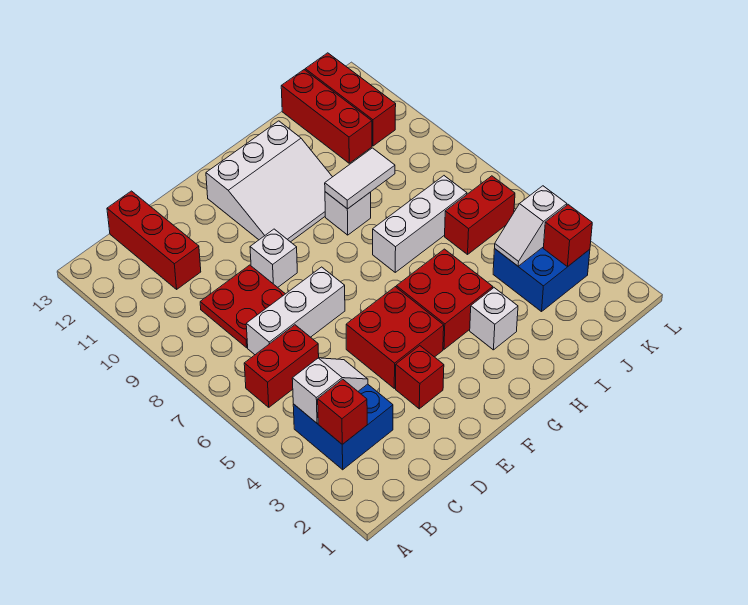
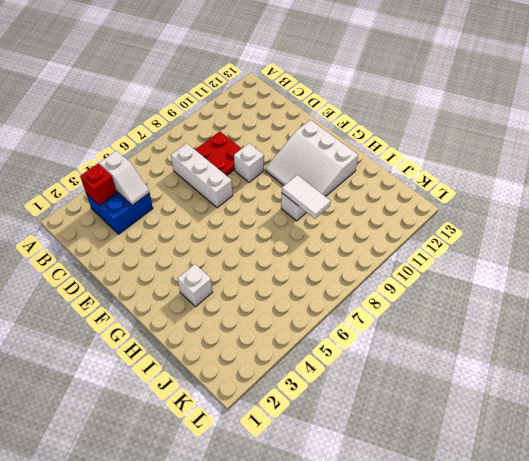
none -> red 1x2 brick [244,325,319,407]
none -> red 1x3 brick [107,191,201,289]
none -> red 1x1 brick [396,346,444,409]

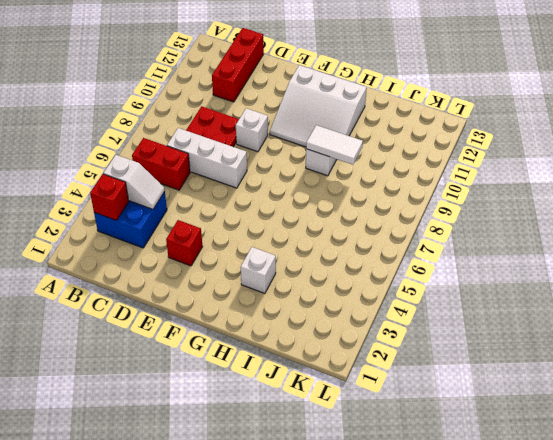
none -> red 2x2 brick [346,287,444,388]
none -> red 2x2 brick [396,249,493,349]
none -> white 1x3 brick [373,176,467,272]

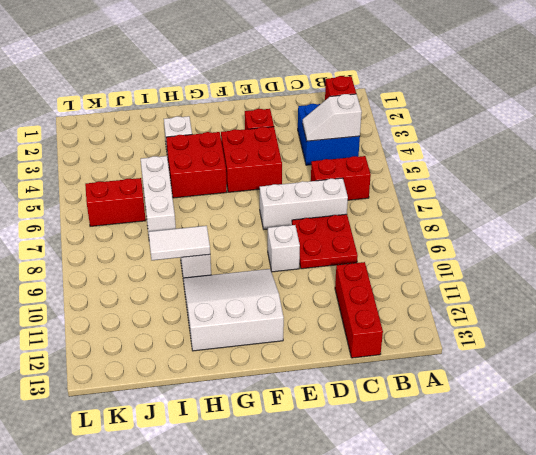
white 1x3 brick [141,156,176,234] -> white 1x3 brick turned to [373,176,467,272]
none -> blue 2x2 brick [493,247,590,312]
none -> red 1x3 brick [281,70,372,163]
none -> red 1x3 brick [305,53,396,146]

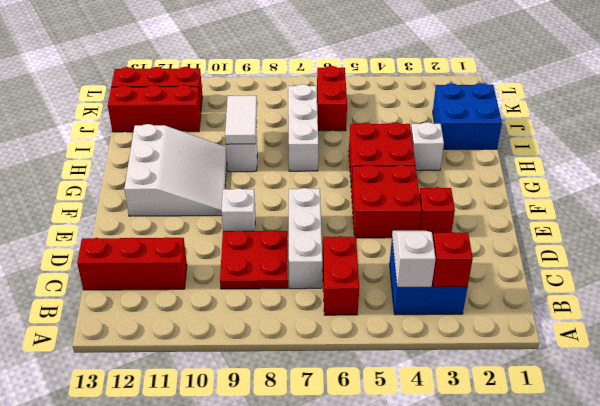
blue 2x2 brick [433,83,502,150] -> blue 2x2 brick moved to [493,247,590,312]
none -> white 1x2 slope [495,186,567,266]
none -> red 1x1 brick [543,205,592,267]

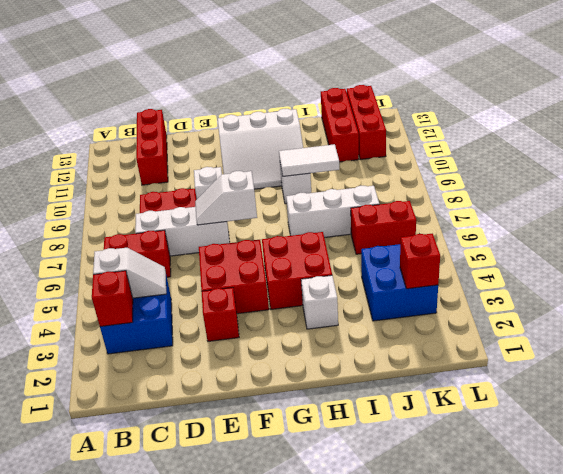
white 1x2 slope [195,171,257,225] -> white 1x2 slope moved to [495,186,567,266]

